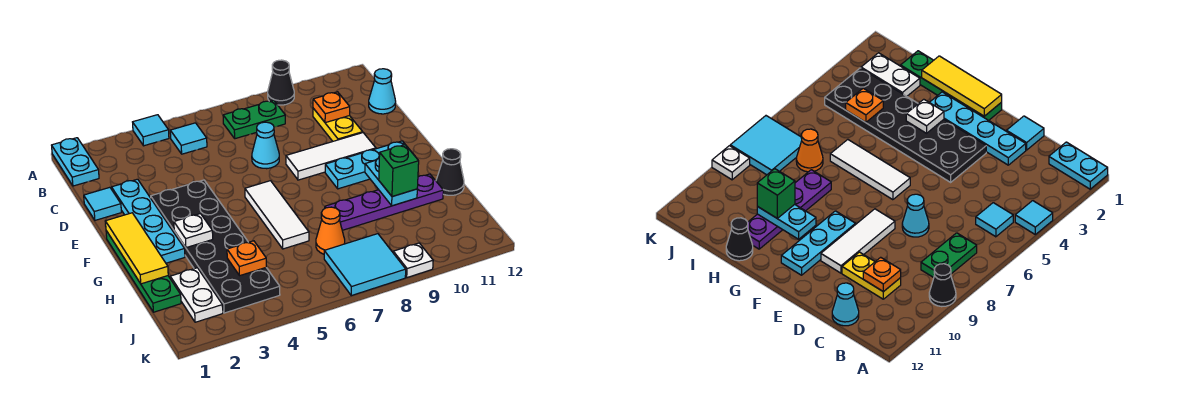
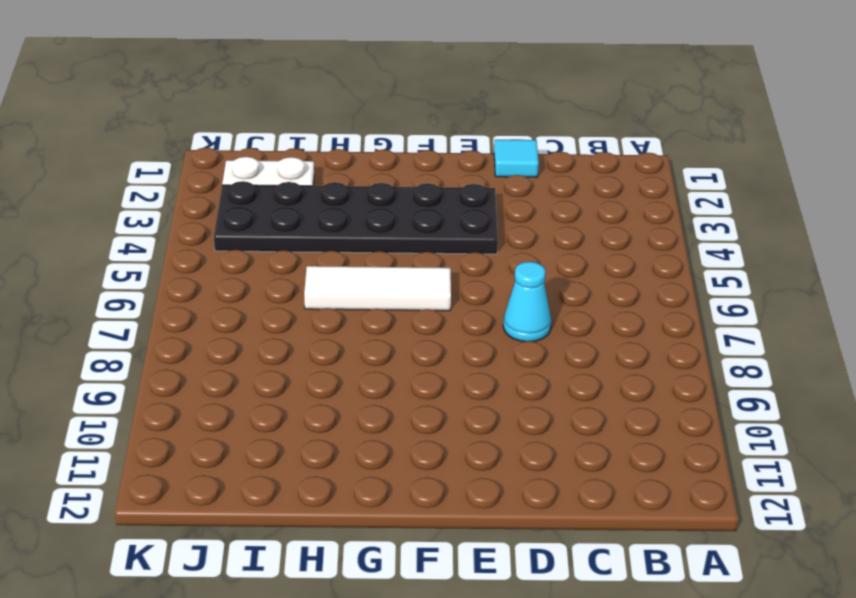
none -> cyan 1x2 plate [52,138,99,186]
none -> cyan 1x1 tile [133,115,169,146]
none -> black 1x1 cone [268,60,294,105]

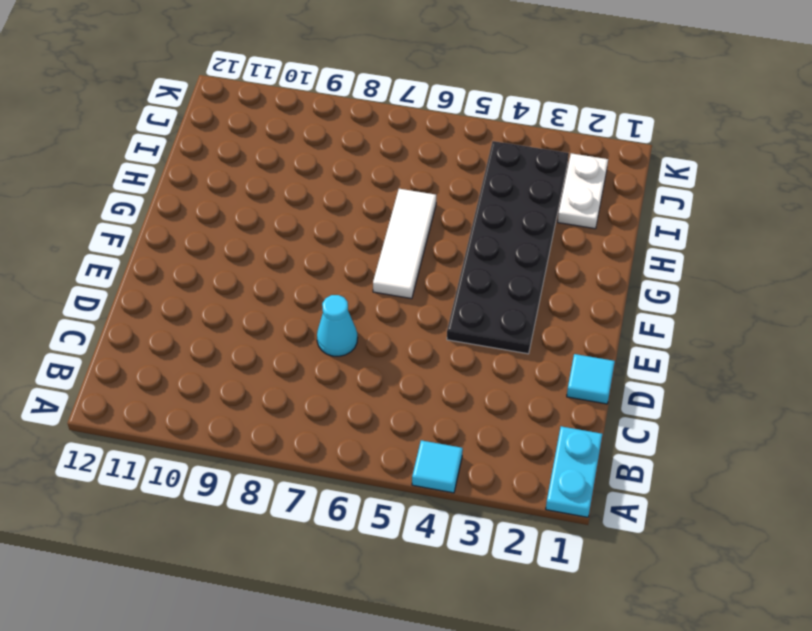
none -> black 1x1 cone [268,60,294,105]
none -> cyan 1x1 tile [170,123,207,154]
none -> green 1x2 plate [223,100,285,139]

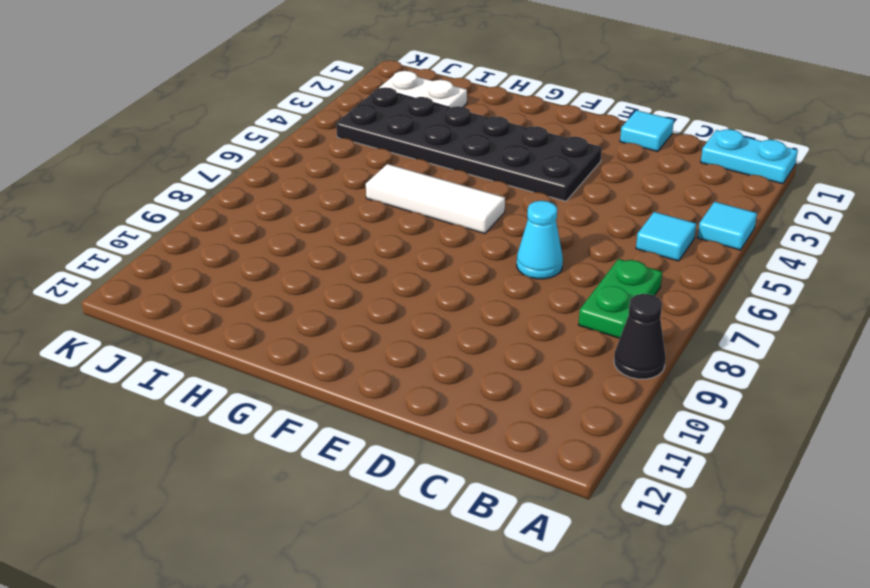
none -> yellow 1x2 plate [313,108,363,141]
none -> cyan 1x1 cone [369,69,396,114]
none -> cyan 1x4 plate [112,179,185,263]

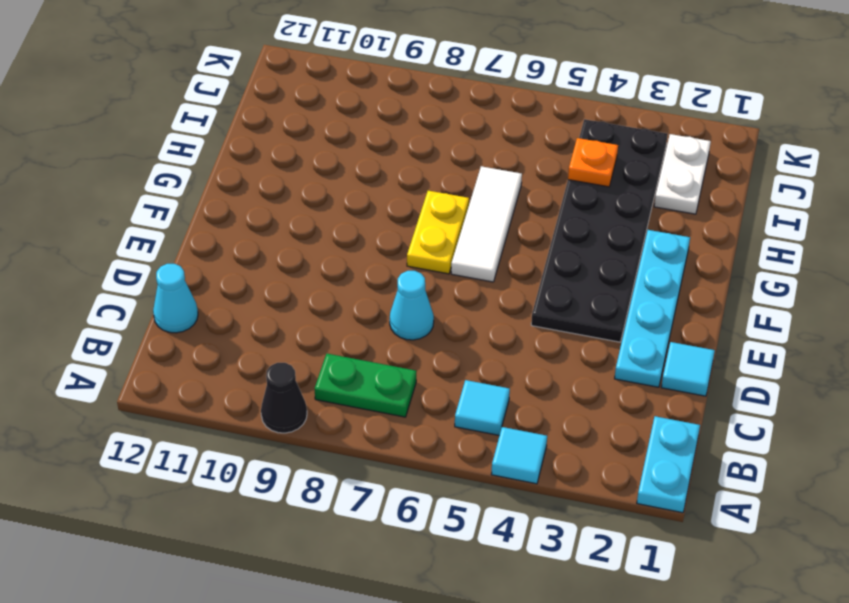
yellow 1x2 plate [407,191,469,274] -> yellow 1x2 plate moved to [313,108,363,141]
none -> white 1x3 tile [286,133,376,180]
none -> green 1x4 plate [106,231,181,312]
none -> cyan 1x3 plate [325,141,415,189]

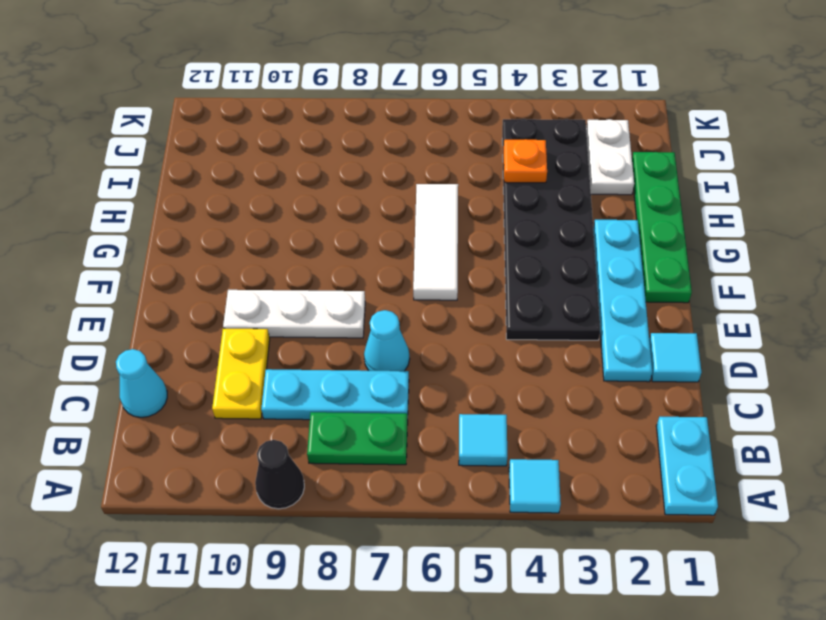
cyan 1x3 plate [261,369,409,420] -> cyan 1x3 plate moved to [325,141,415,189]
white 1x3 plate [223,290,365,338] -> white 1x3 tile [286,133,376,180]
none -> purple 1x4 plate [325,174,443,230]
none -> black 1x1 cone [436,149,464,195]
none -> orange 1x1 cone [316,207,345,254]

